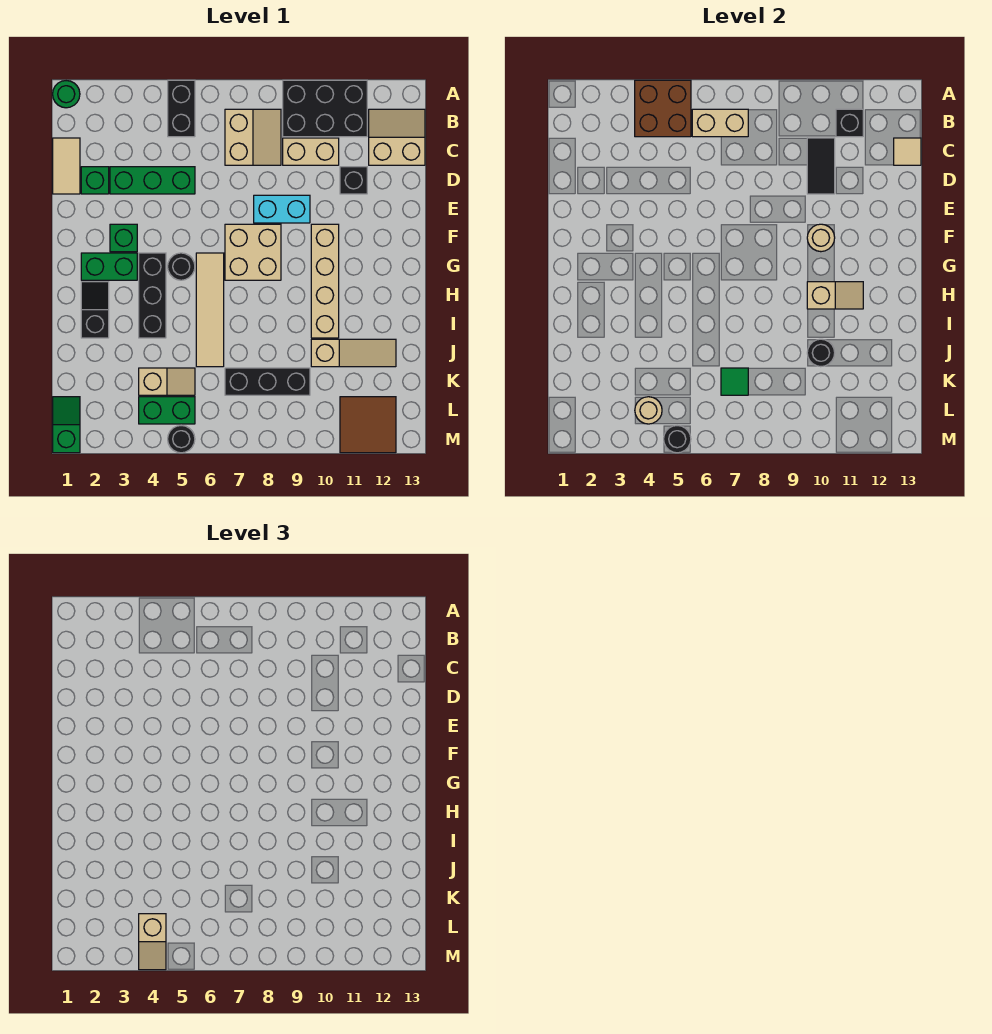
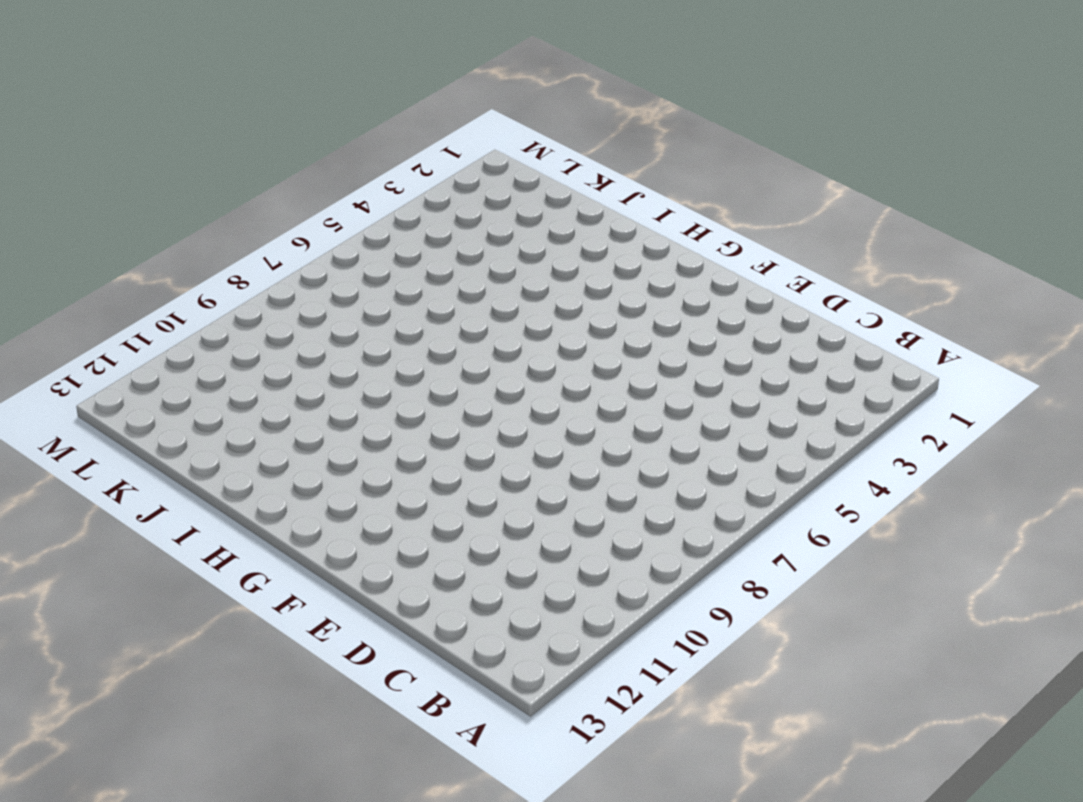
none -> green 1x1 round brick [53,81,80,108]
none -> black 1x2 brick [168,80,195,137]
none -> black 2x3 brick [283,80,367,137]
none -> tan 2x2 slope [225,109,281,165]

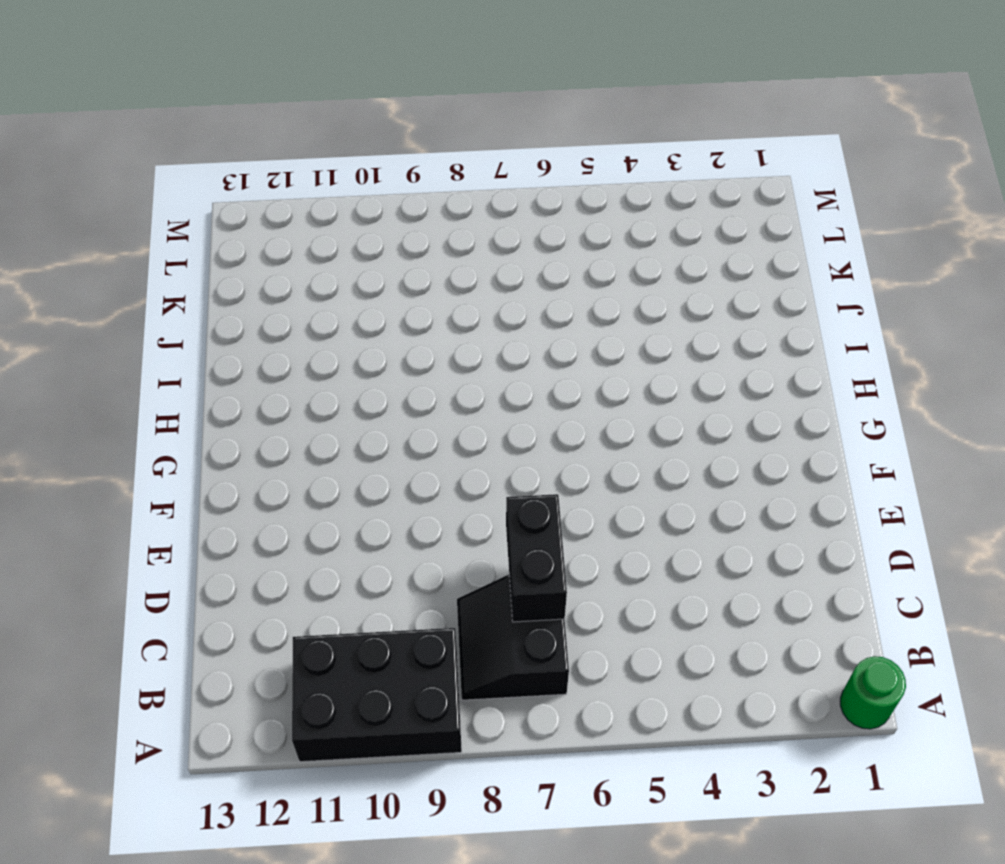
black 2x2 slope [457,575,569,700] -> tan 2x2 slope [225,109,281,165]
black 1x2 brick [506,494,567,622] -> black 1x2 brick moved to [168,80,195,137]
none -> tan 2x2 slope [369,109,425,165]
none -> tan 1x2 tile [53,138,80,194]
none -> tan 1x2 brick [283,138,339,165]
none -> green 1x1 brick [81,167,109,194]

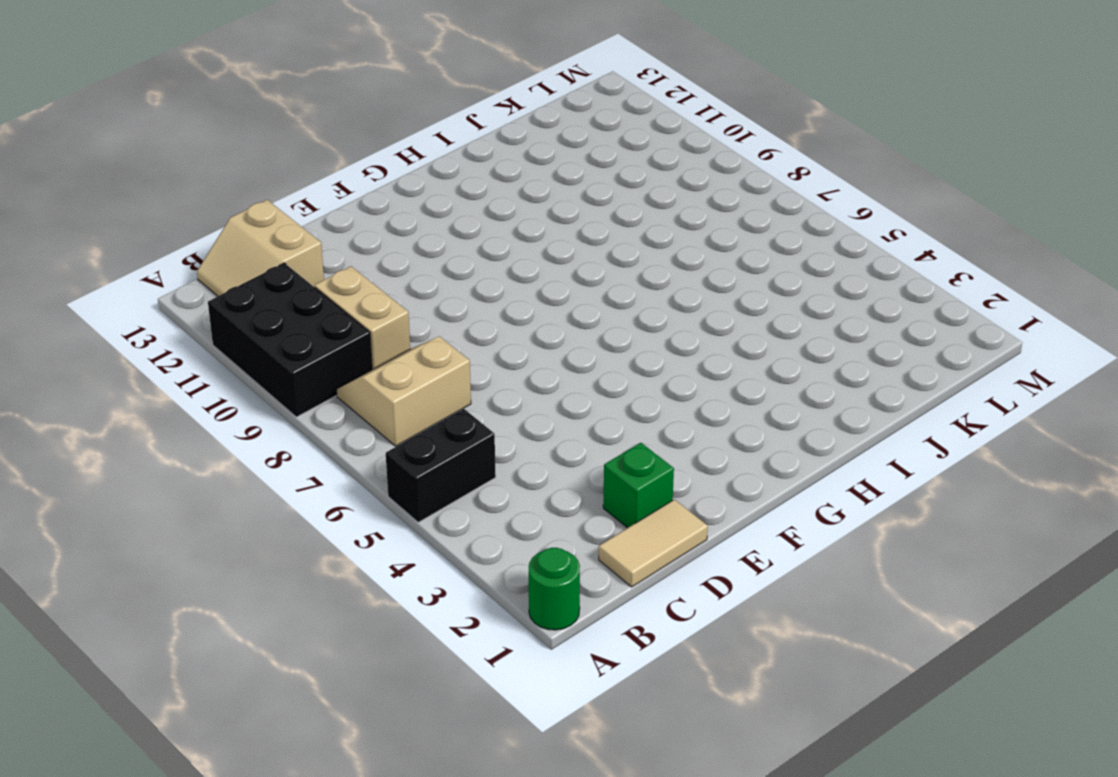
none -> green 1x3 brick [110,167,195,194]
none -> black 1x1 brick [340,167,367,194]
none -> cyan 1x2 brick [254,195,310,223]
none -> green 1x1 brick [110,224,137,252]

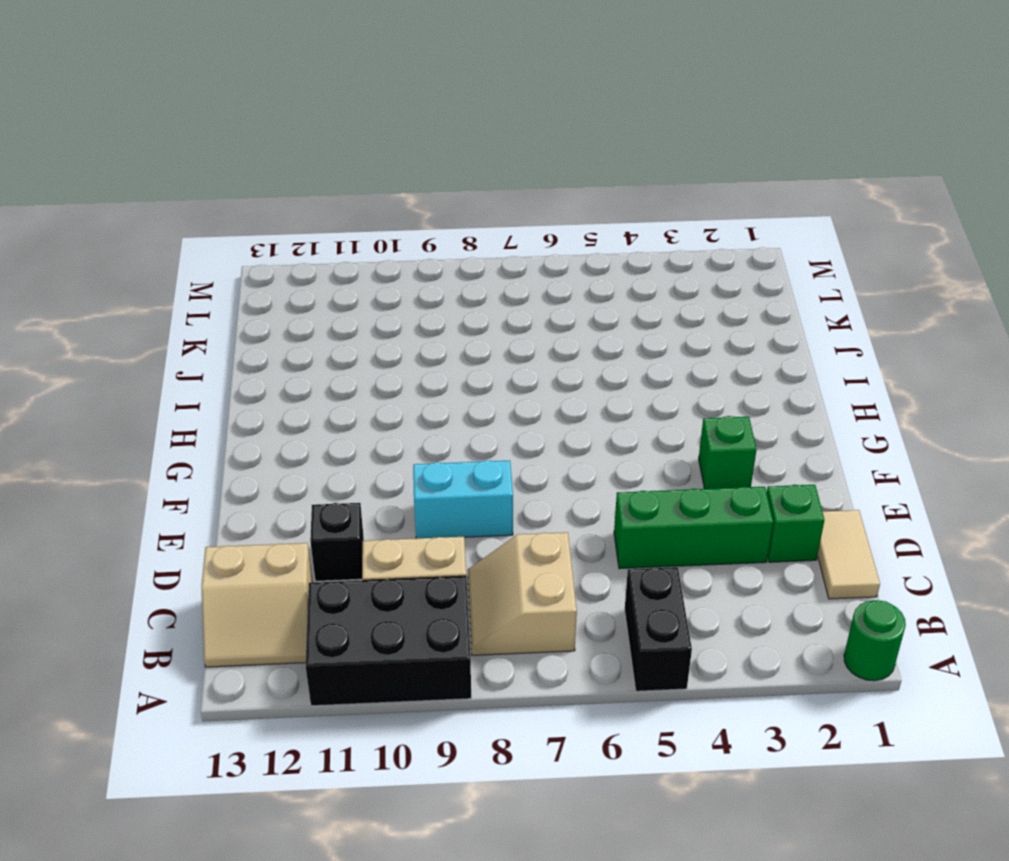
none -> tan 2x2 brick [225,224,281,280]
none -> tan 1x4 brick [311,224,339,338]
none -> green 1x2 brick [81,253,137,280]
none -> black 1x3 brick [139,253,166,338]

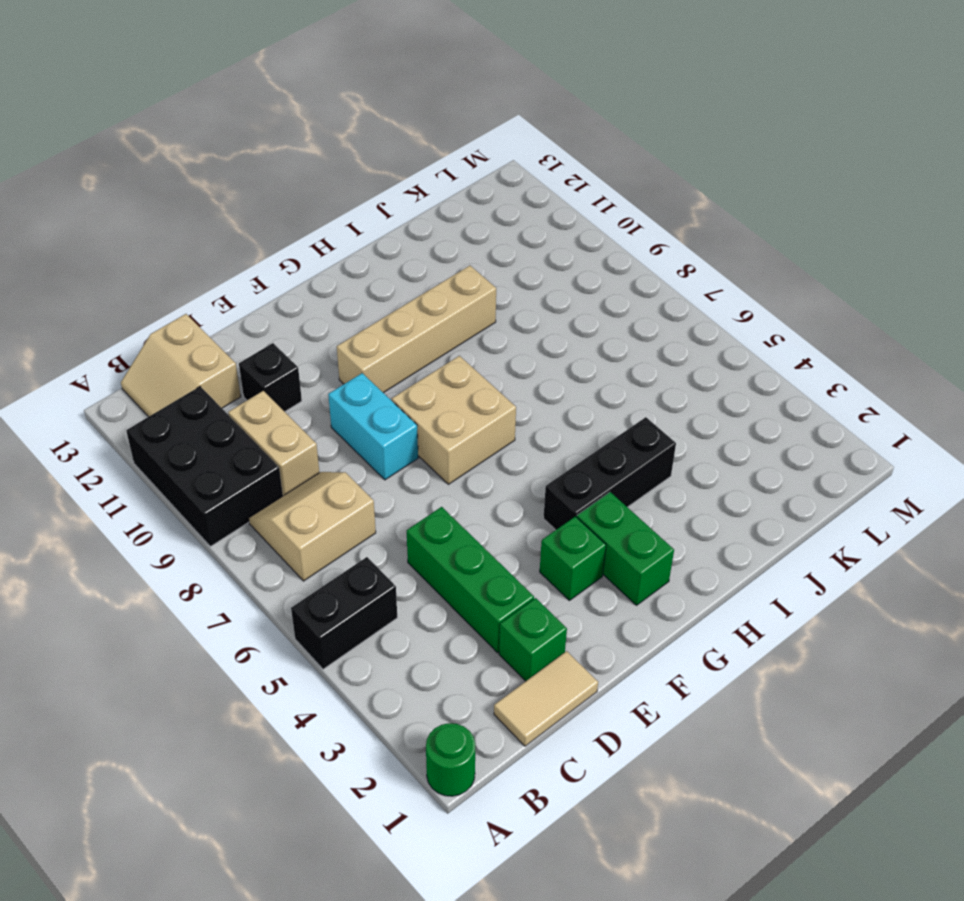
none -> black 1x1 round brick [168,253,195,280]
none -> tan 1x4 tile [196,253,224,367]
none -> black 1x2 slope [81,282,109,338]
none -> tan 1x3 slope [311,339,396,367]

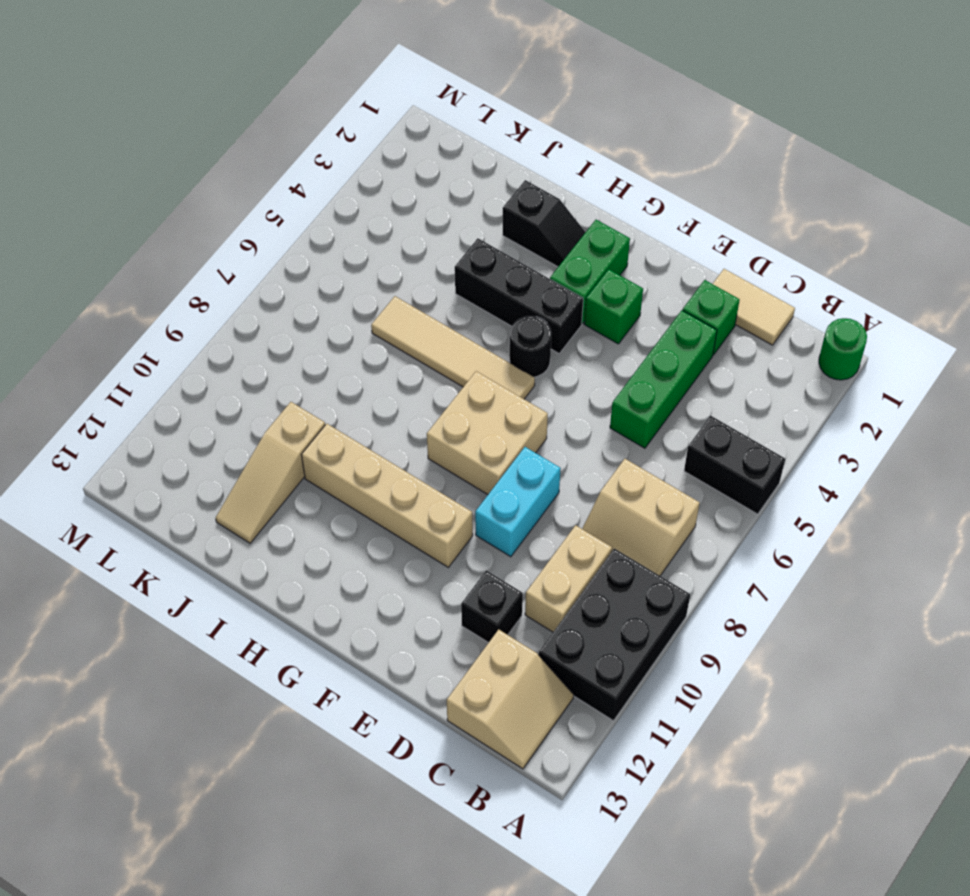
none -> tan 1x2 slope [139,368,195,395]
none -> black 1x3 brick [225,368,310,395]
none -> green 1x2 slope [53,397,80,453]
none -> green 1x2 brick [139,397,195,424]

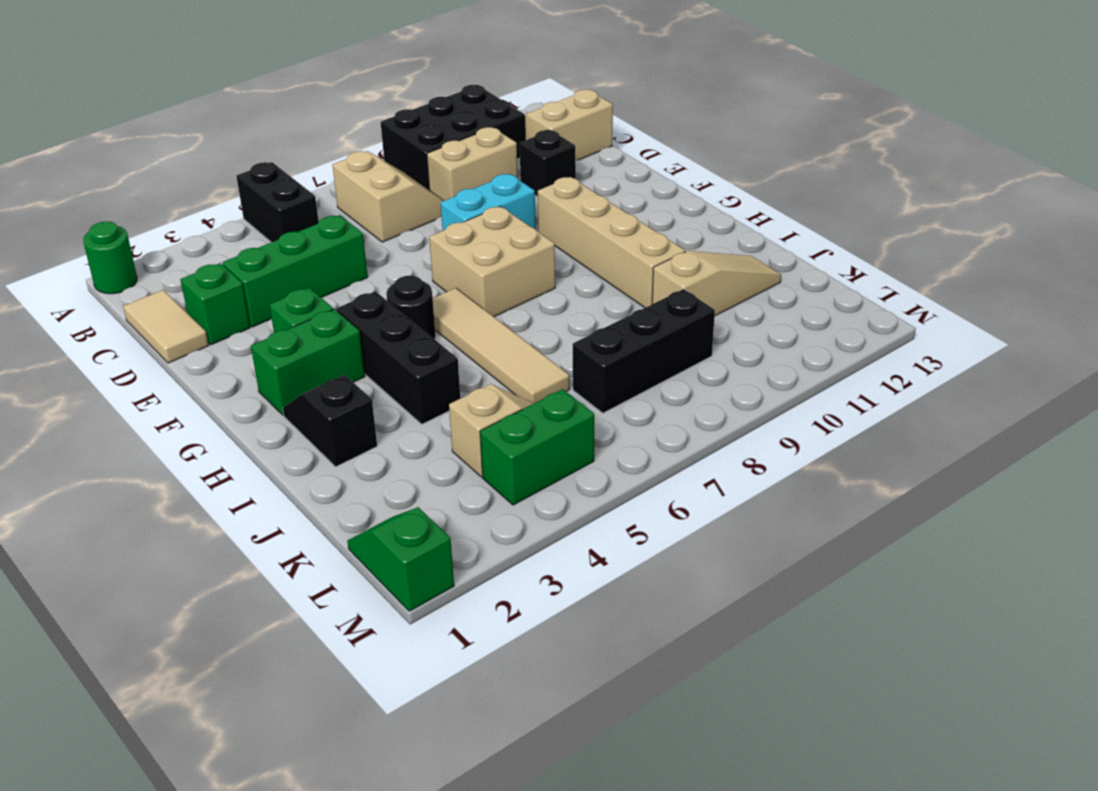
none -> brown 2x2 tile [340,397,396,453]
none -> black 1x1 round brick [168,426,195,453]
none -> brown 2x2 brick [635,80,691,137]
none -> tan 1x2 brick [692,109,748,137]

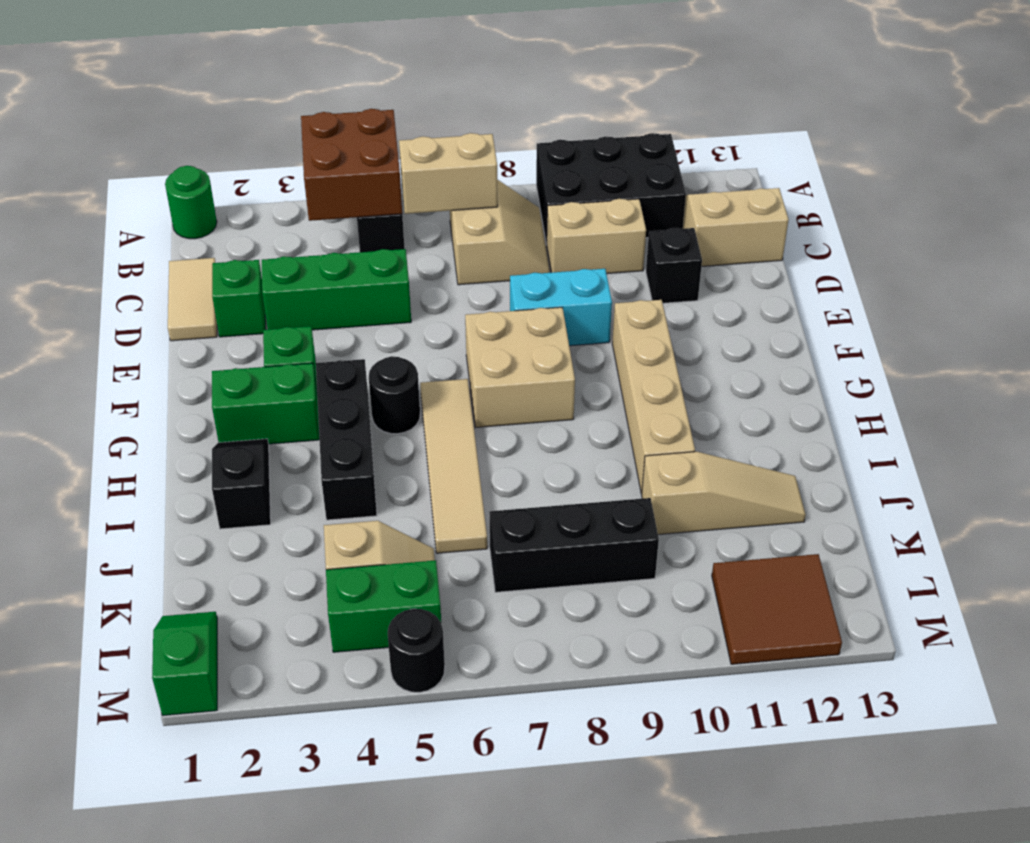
none -> black 1x1 brick [836,109,863,137]
none -> black 1x2 tile [807,138,835,194]
none -> tan 1x1 tile [894,138,921,165]
none -> tan 1x1 round brick [807,224,835,252]

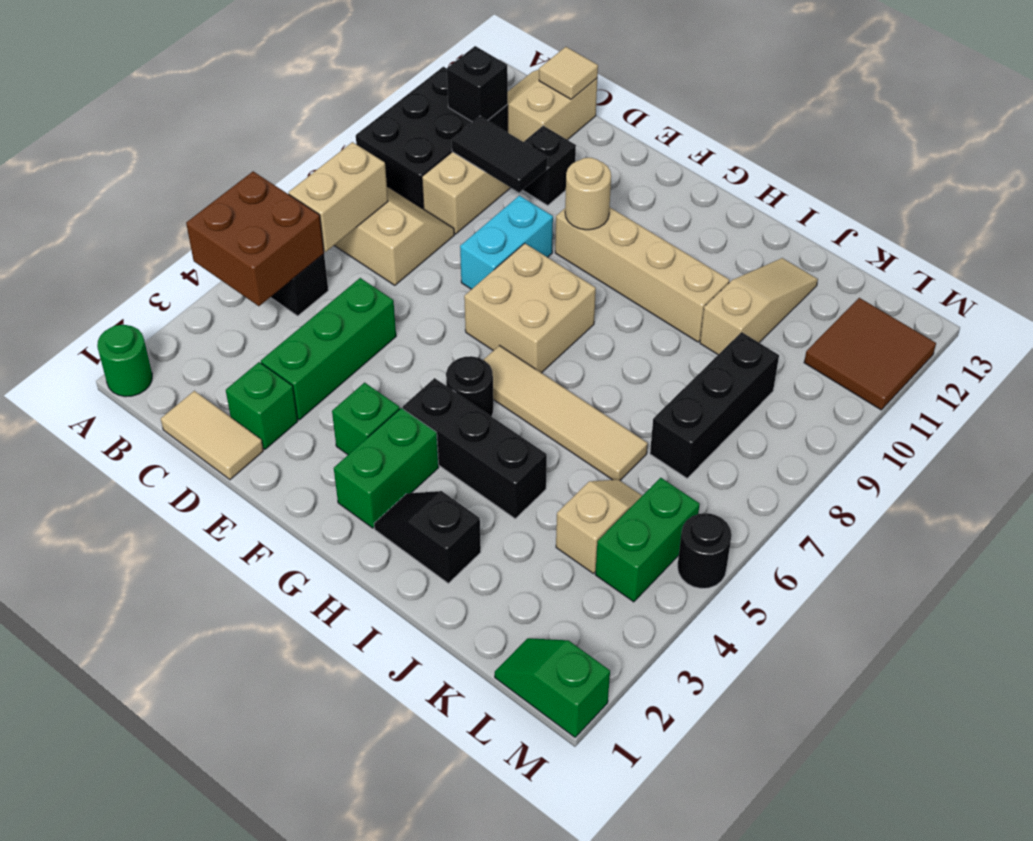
none -> tan 1x2 slope [807,282,863,309]
none -> black 1x1 round brick [807,339,835,367]
none -> green 1x1 tile [721,368,748,395]
none -> tan 1x1 round brick [635,397,662,424]

